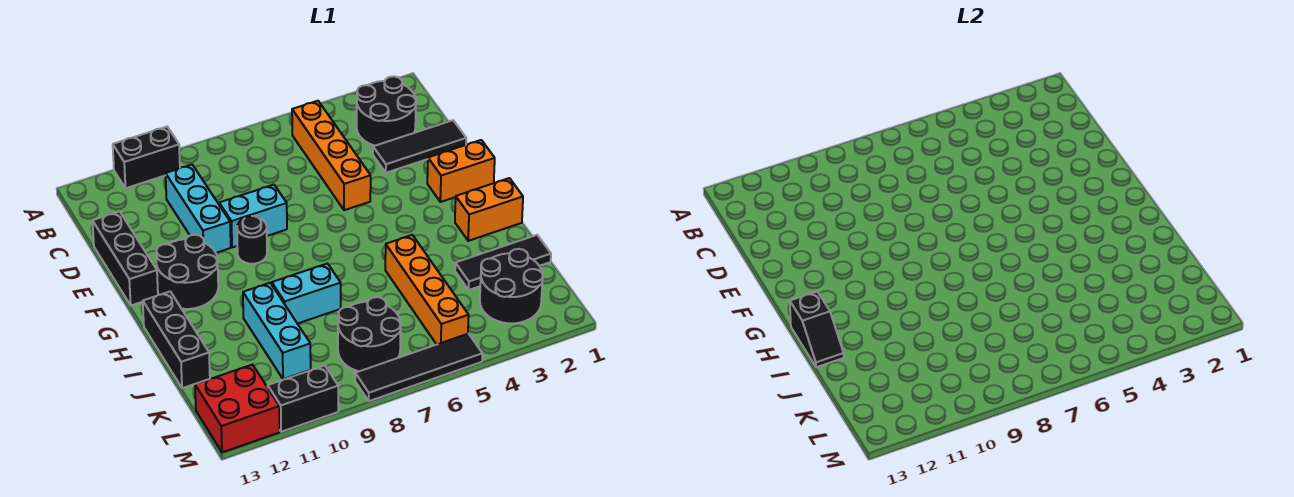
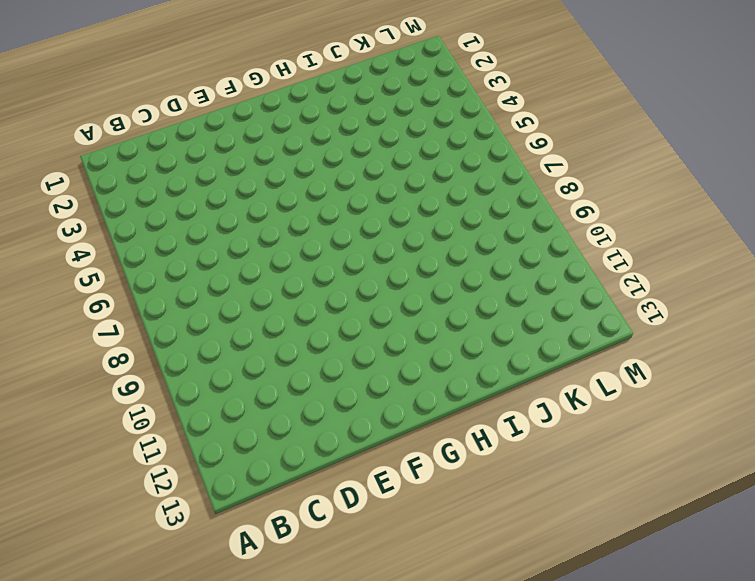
none -> black 1x2 brick [113,127,180,188]
none -> black 2x2 round brick [357,76,416,146]
none -> orange 1x4 brick [292,101,371,210]

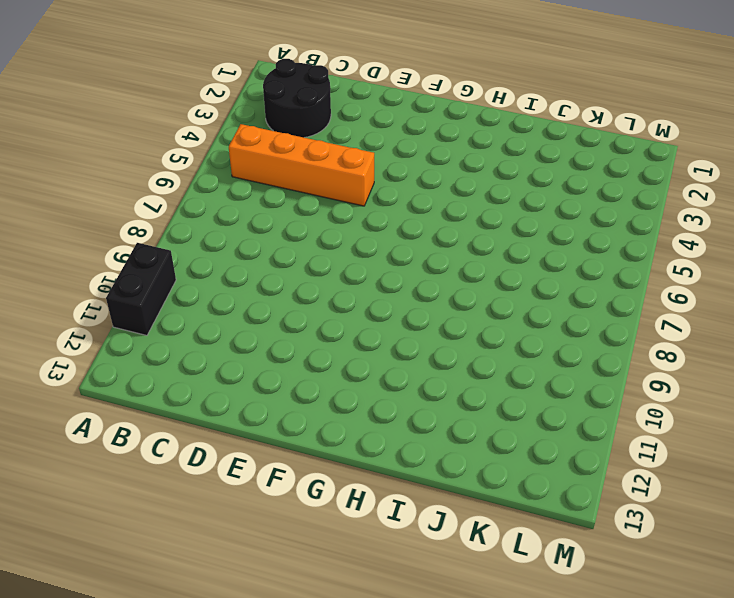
none -> cyan 1x3 brick [166,165,231,253]
none -> black 1x3 tile [373,120,466,173]
none -> black 1x3 brick [93,212,158,305]

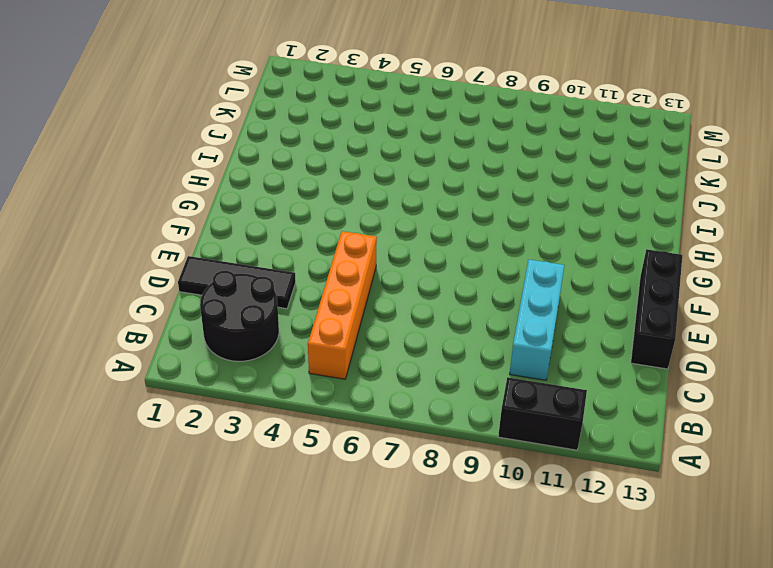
none -> cyan 1x2 brick [219,185,287,247]
none -> orange 1x2 brick [427,140,495,202]
none -> black 1x1 round brick [237,216,267,264]

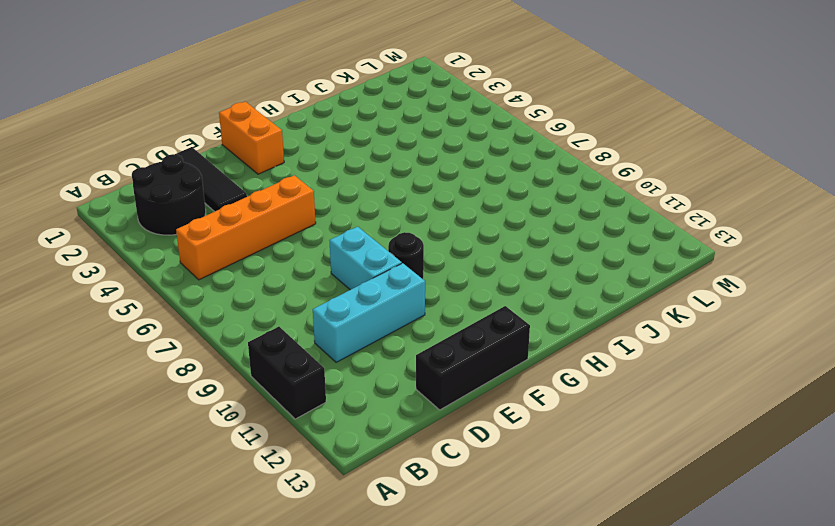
none -> black 2x2 round brick [156,235,218,309]
none -> orange 1x2 brick [455,178,523,241]
none -> black 1x3 brick [143,292,210,388]

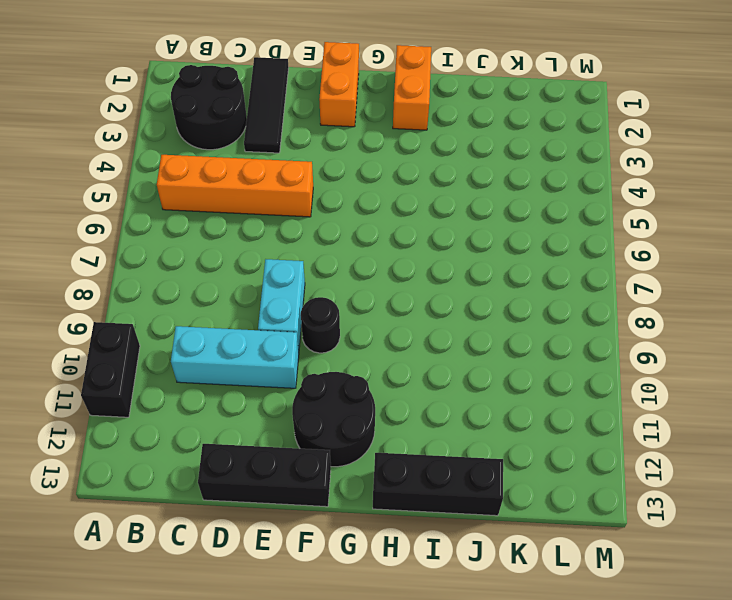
none -> orange 1x4 brick [385,235,469,345]
none -> cyan 1x2 brick [272,264,341,324]
none -> cyan 1x3 brick [243,283,311,379]

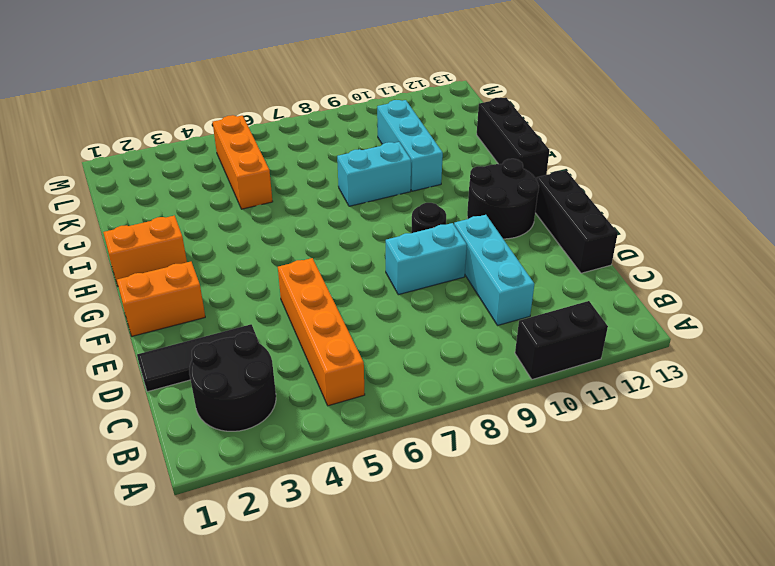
orange 1x3 brick [213,115,273,209] -> orange 1x4 brick [385,235,469,345]
none -> black 1x3 tile [455,235,551,290]
none -> black 2x2 round brick [480,249,543,323]
none -> black 2x2 round brick [338,297,401,371]

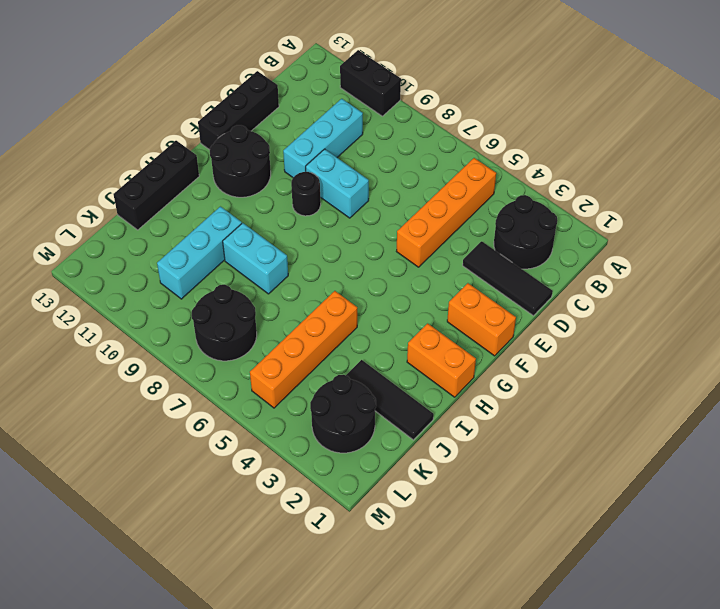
none -> red 2x2 brick [195,365,280,452]
none -> black 1x4 tile [355,334,482,401]
none -> black 1x2 brick [268,366,338,432]

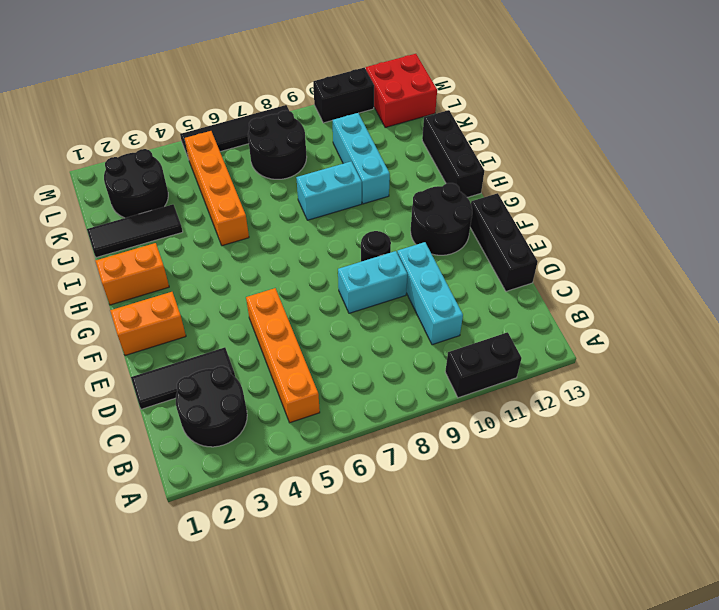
none -> black 1x2 slope [790,292,844,367]

